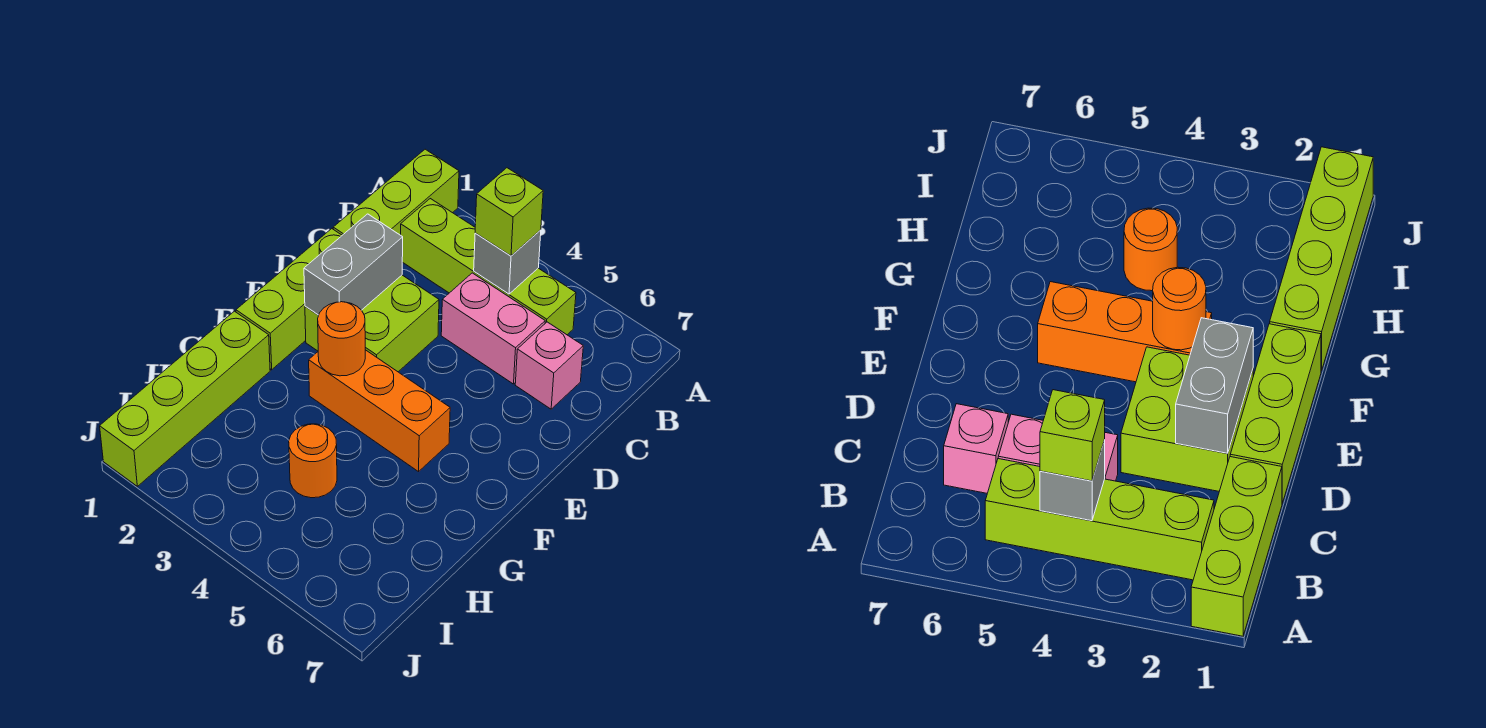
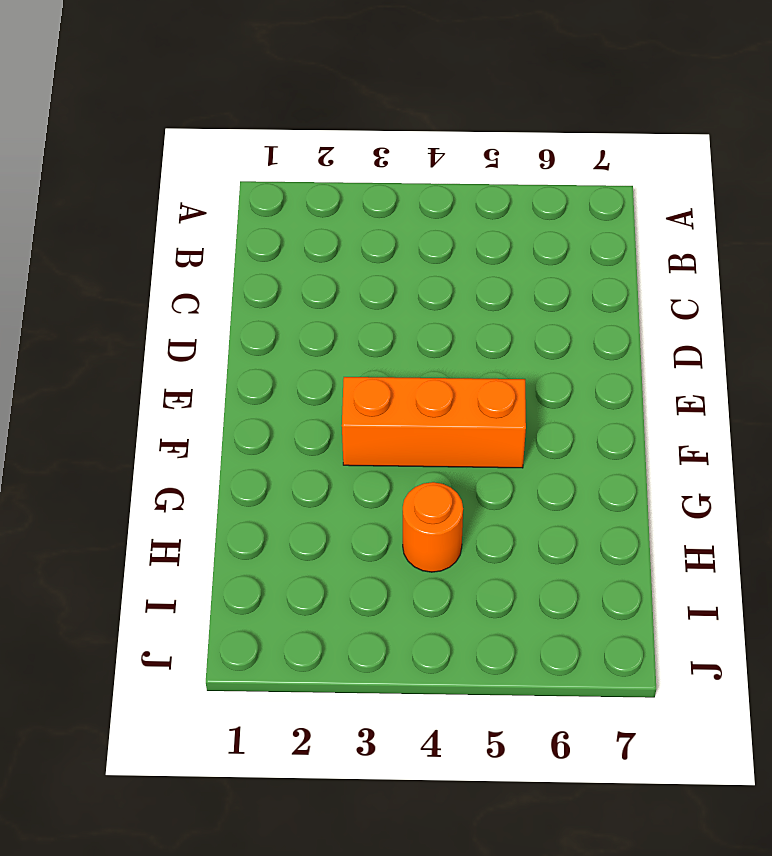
none -> lime 1x3 brick [333,149,459,235]
none -> lime 1x4 brick [401,199,576,335]
none -> pink 1x2 brick [441,273,545,384]

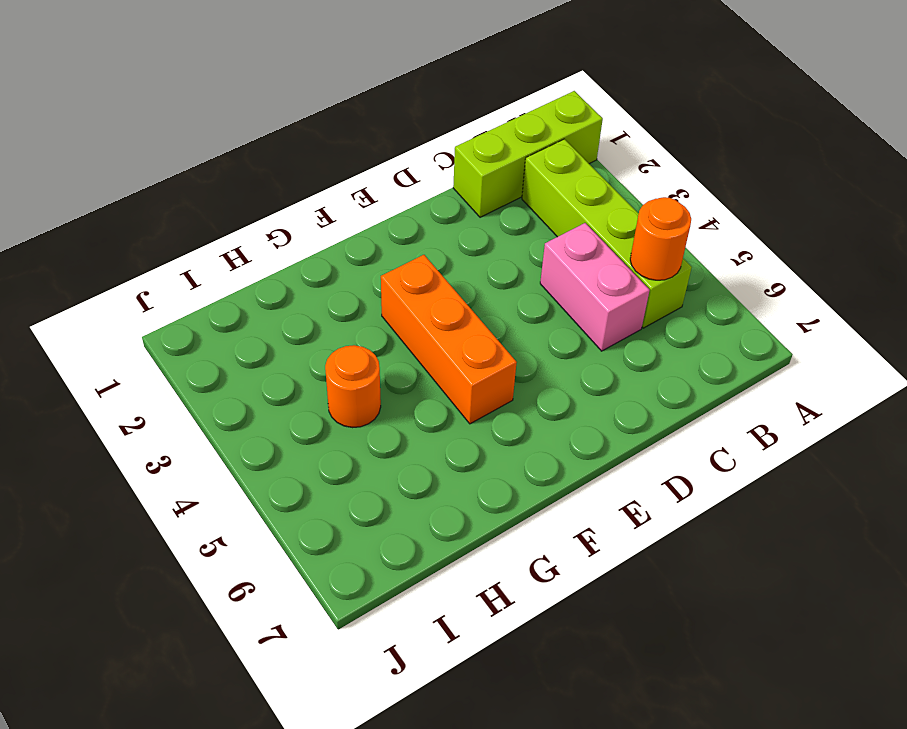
orange 1x1 round brick [630,197,691,280] -> orange 1x1 round brick moved to [318,302,365,376]
none -> pink 1x1 brick [515,322,583,409]
none -> lime 1x3 brick [236,229,342,370]
none -> lime 2x2 brick [305,275,439,372]

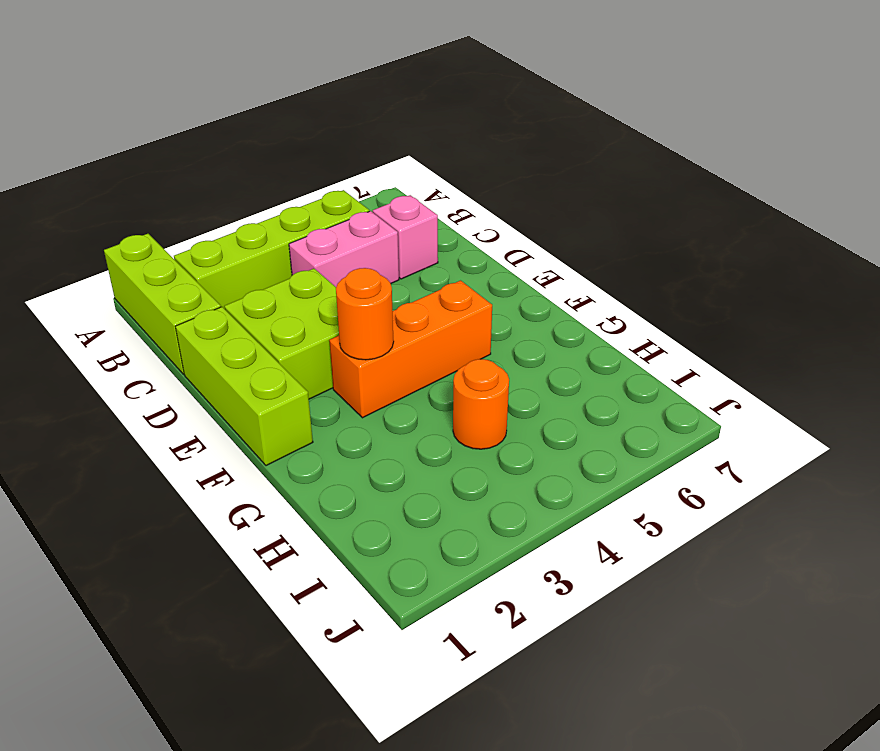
none -> lime 1x4 brick [100,311,270,486]
none -> grey 1x1 brick [474,230,541,294]
none -> grey 1x2 brick [304,214,403,315]

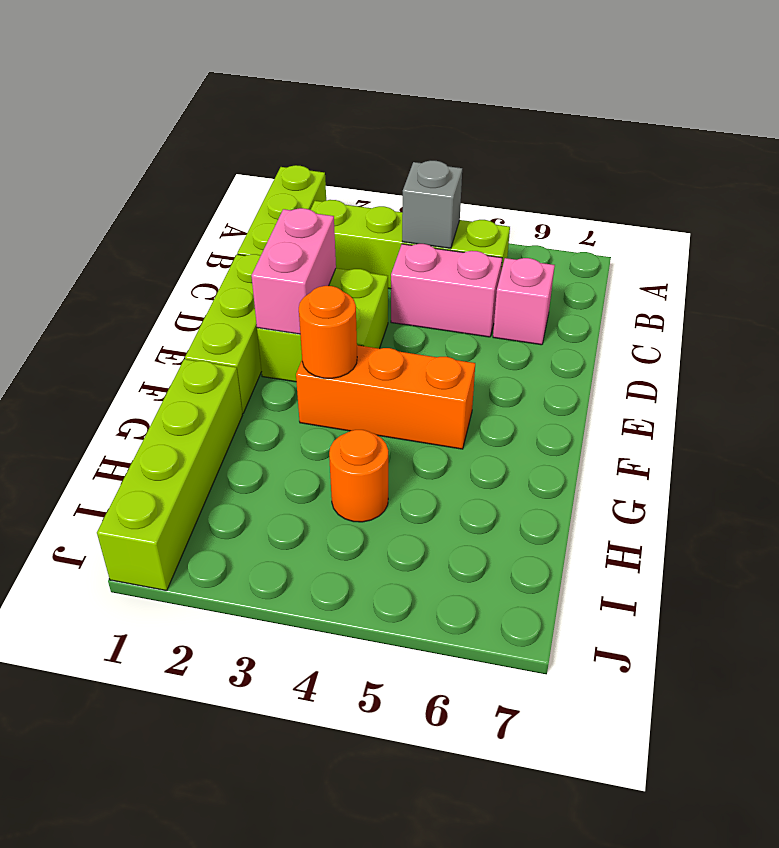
pink 1x2 brick [251,208,336,334] -> grey 1x2 brick [304,214,403,315]
none -> lime 1x1 brick [475,168,543,256]

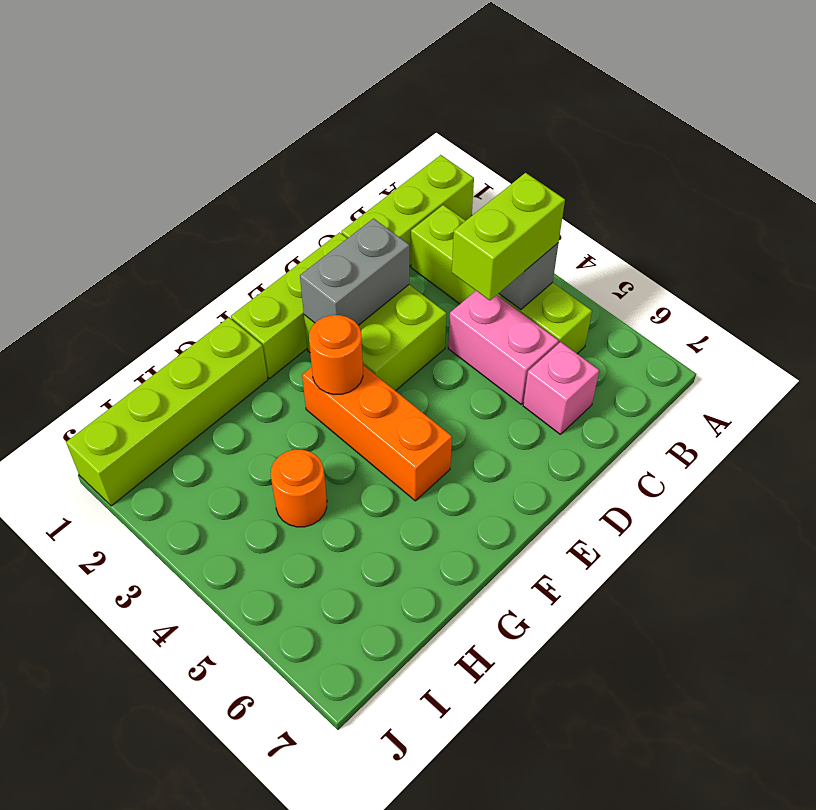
lime 1x2 brick [452,173,565,300] -> lime 1x1 brick [475,168,543,256]

